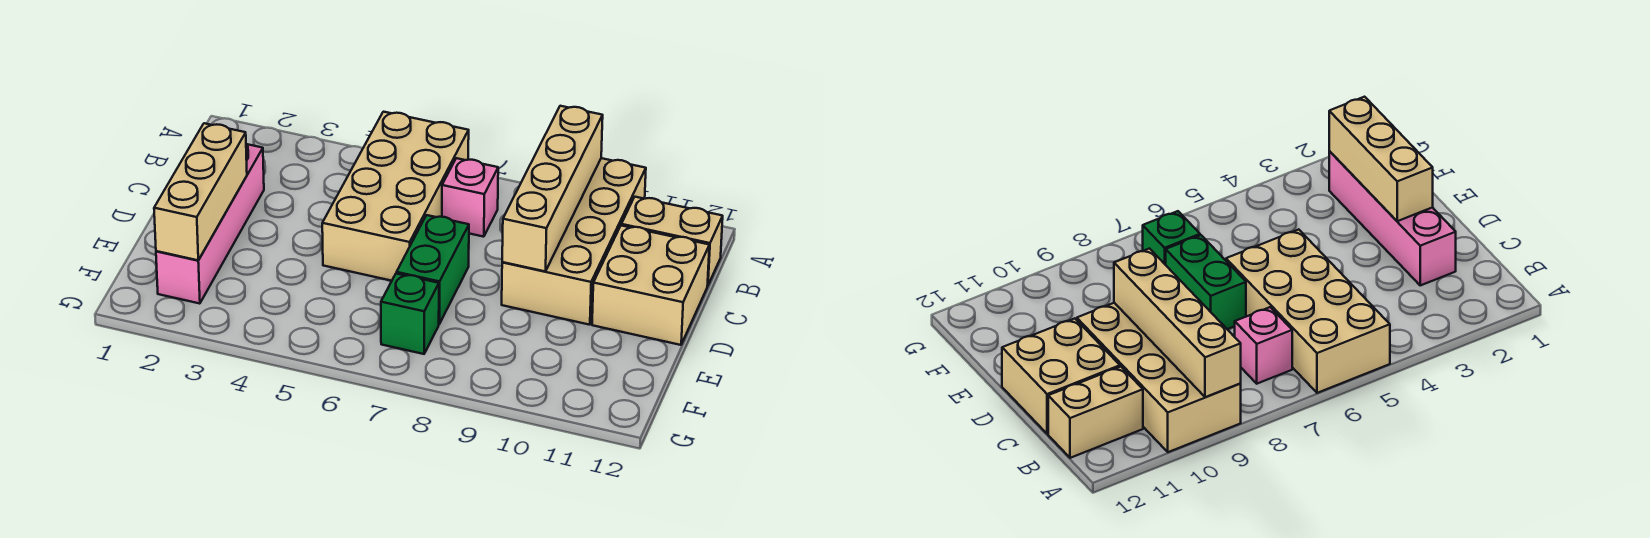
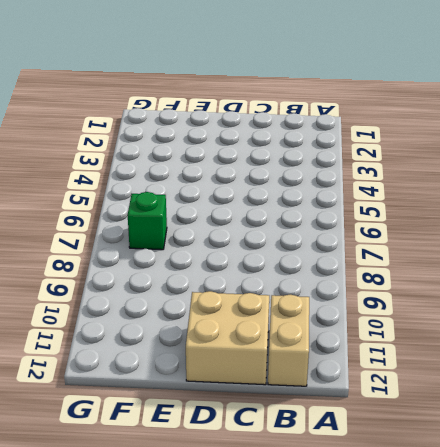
none -> tan 2x4 brick [322,112,469,281]
none -> tan 2x4 brick [502,158,646,325]

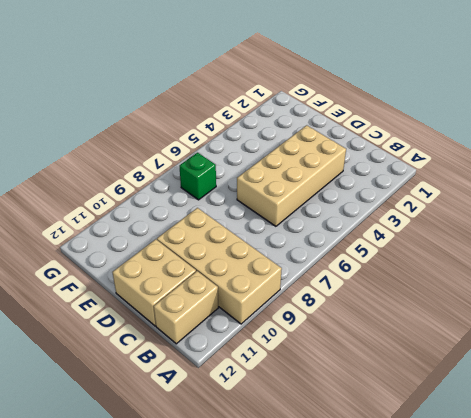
tan 2x4 brick [237,125,346,226] -> tan 2x4 brick turned to [322,112,469,281]
none -> pink 1x1 brick [442,158,498,237]
none -> pink 1x4 brick [156,144,264,304]

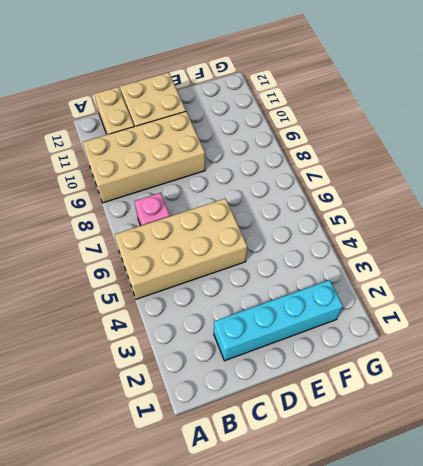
cyan 1x4 brick [214,280,343,361] -> pink 1x4 brick [156,144,264,304]
none -> green 1x2 brick [397,215,469,324]
none -> green 1x1 brick [381,273,439,354]

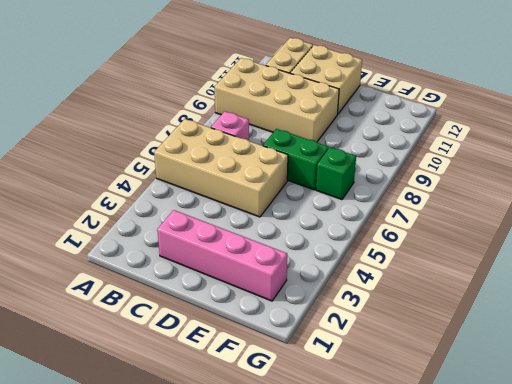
none -> tan 1x4 brick [502,106,603,271]
none -> tan 1x3 brick [154,123,247,260]

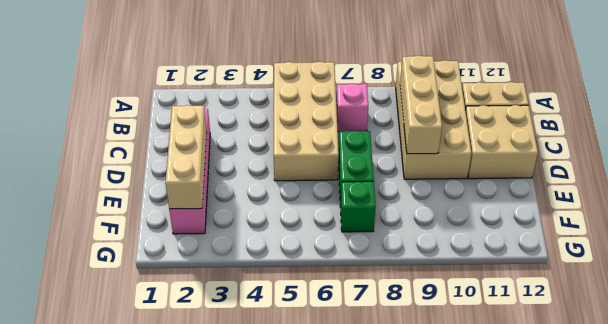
tan 1x3 brick [400,55,442,154] -> tan 1x4 brick [502,106,603,271]

